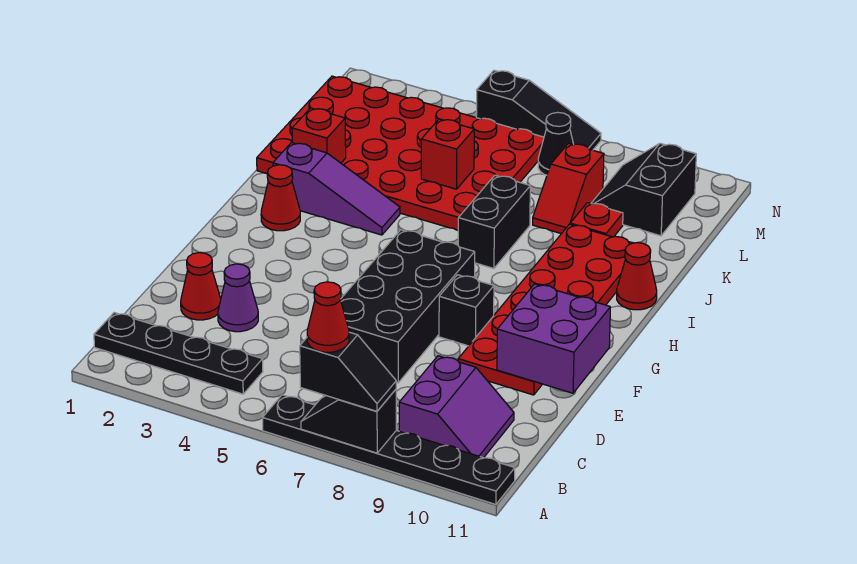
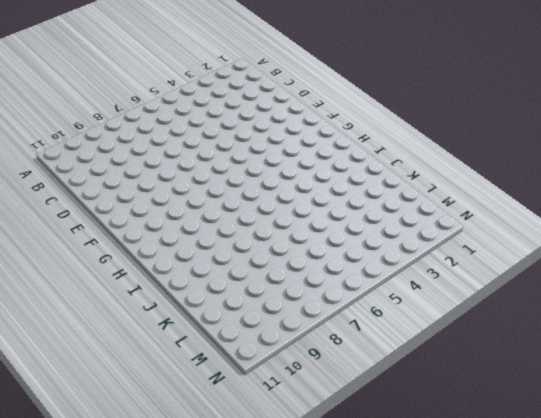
none -> black 1x6 plate [263,395,515,504]
none -> black 1x4 plate [94,313,263,394]
none -> purple 2x2 slope [399,356,514,458]

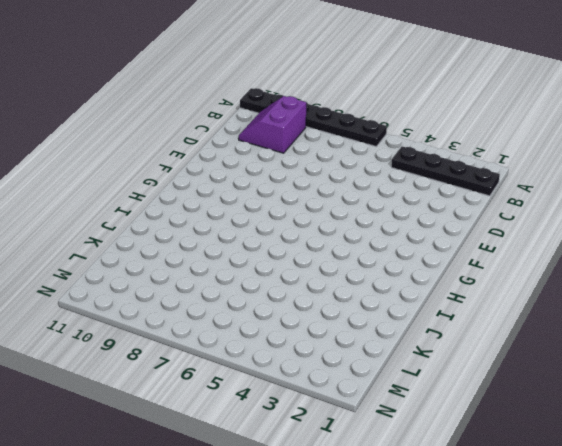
none -> red 1x1 cone [181,253,221,320]
none -> purple 1x1 cone [218,264,258,332]
none -> black 2x4 brick [340,230,475,383]

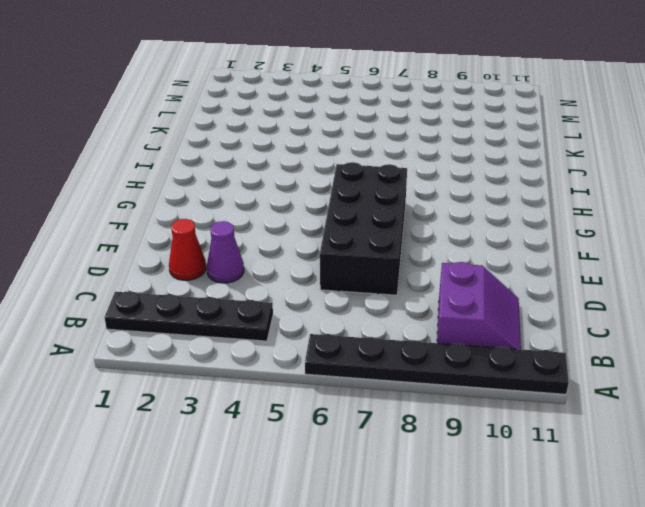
none -> red 2x6 plate [458,224,632,395]
none -> black 1x1 brick [439,275,494,346]
none -> red 1x1 cone [261,165,300,231]

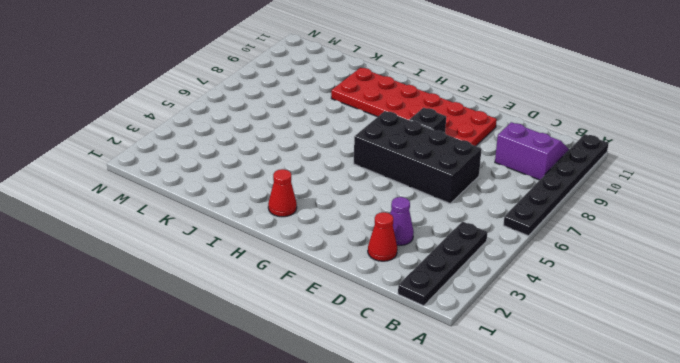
none -> purple 1x3 slope [273,143,400,235]
none -> black 1x2 brick [458,175,530,268]
none -> red 1x1 cone [617,243,657,310]

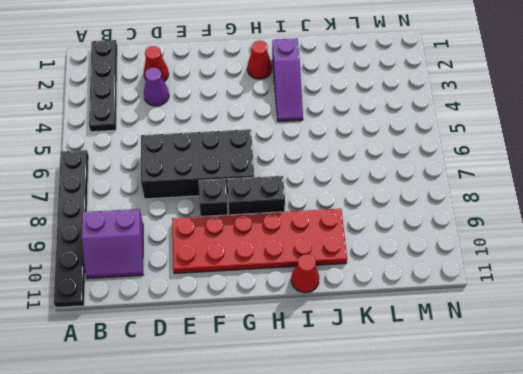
black 1x2 brick [227,176,285,215] -> black 1x2 brick moved to [458,175,530,268]
none -> red 4x6 plate [257,76,544,230]
none -> red 1x2 slope [533,143,604,234]
none -> red 1x1 plate [570,203,623,237]

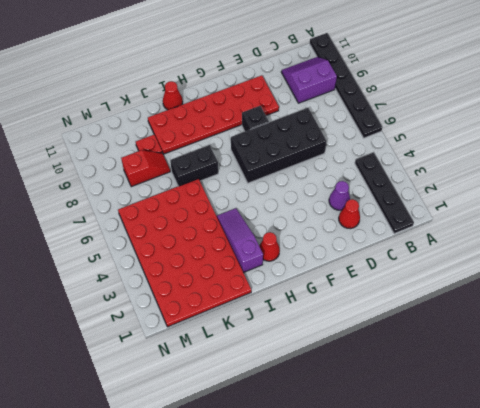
none -> black 2x2 slope [591,143,696,236]
none -> black 1x1 cone [538,112,574,175]
none -> black 1x3 slope [476,70,601,150]

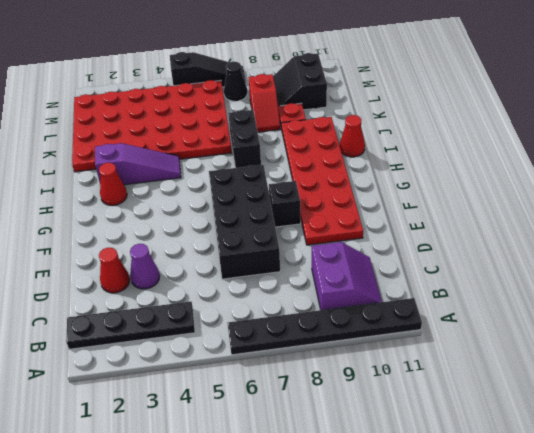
none -> black 1x2 slope [301,389,396,453]
none -> purple 2x2 brick [497,284,610,393]
none -> red 1x1 brick [292,108,346,163]

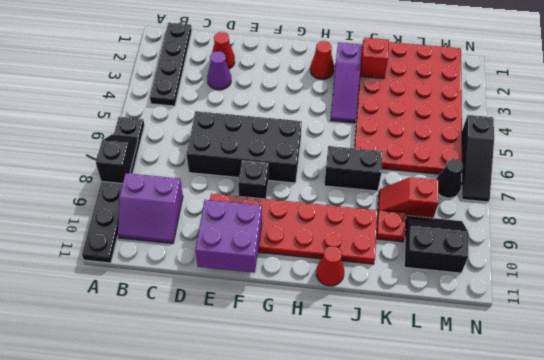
none -> red 1x1 brick [421,119,474,189]
none -> black 1x2 slope [300,332,396,411]
none -> red 1x1 cone [307,282,349,352]

